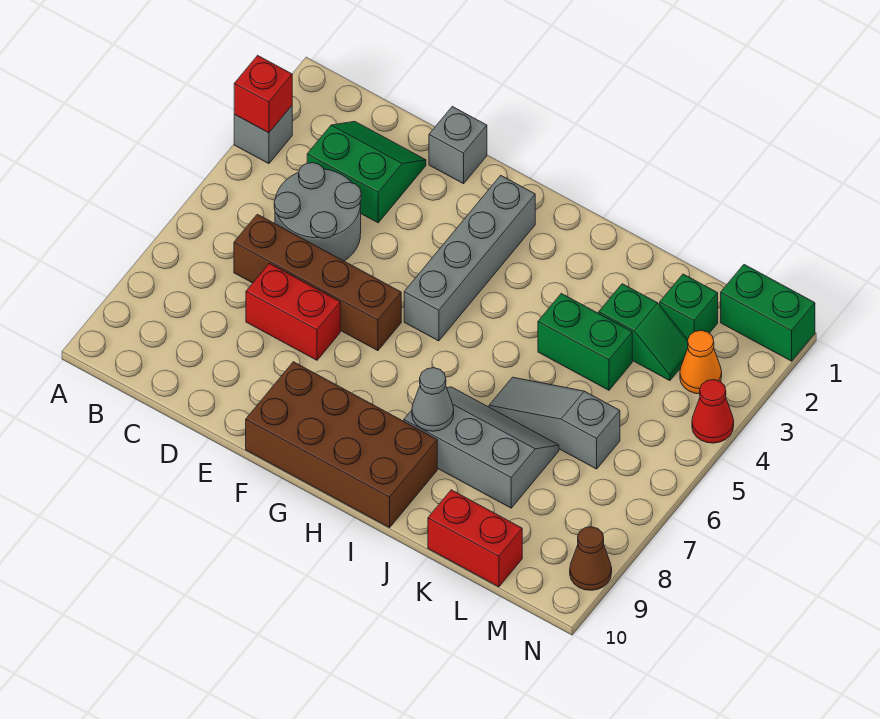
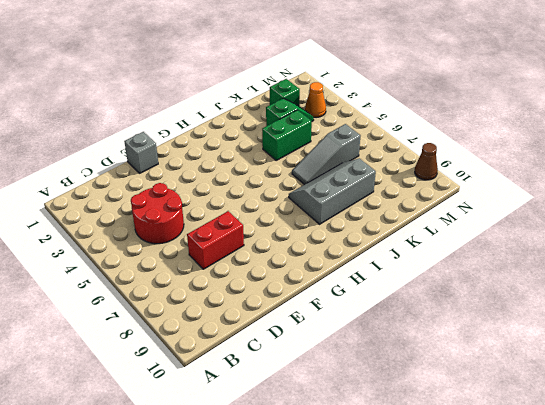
red 2x2 round brick [131,183,184,244] -> grey 2x2 round brick [274,163,361,261]
none -> grey 1x1 brick [234,106,292,164]
none -> green 2x2 slope [307,121,426,223]
none -> brown 1x4 brick [234,214,401,351]

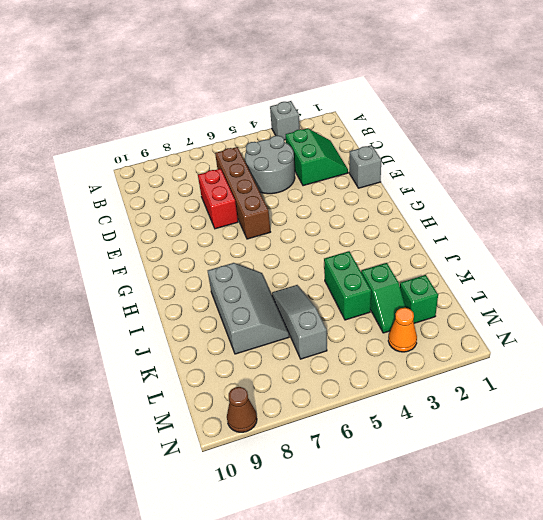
none -> brown 2x4 brick [246,362,437,528]
none -> grey 1x4 brick [404,176,535,341]
none -> red 1x2 brick [428,490,522,587]

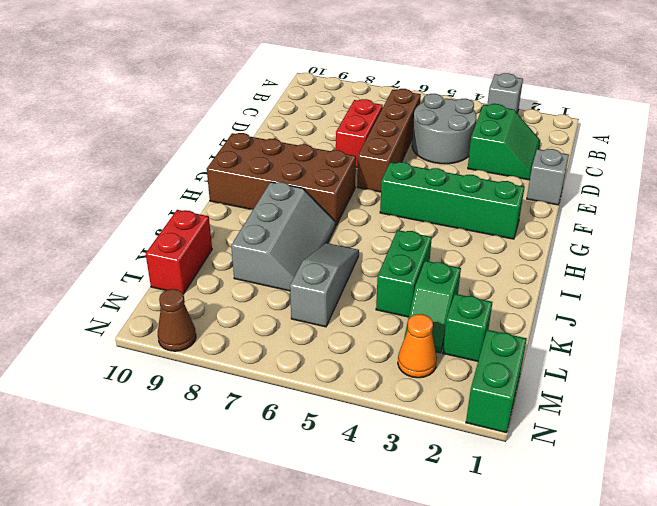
green 1x4 brick [380,162,525,239] -> grey 1x4 brick [404,176,535,341]
brown 2x4 brick [207,133,356,226] -> brown 2x4 brick turned to [246,362,437,528]
none -> red 1x1 cone [692,380,734,443]
none -> red 1x1 brick [234,55,292,133]
none -> grey 1x1 cone [412,368,454,431]

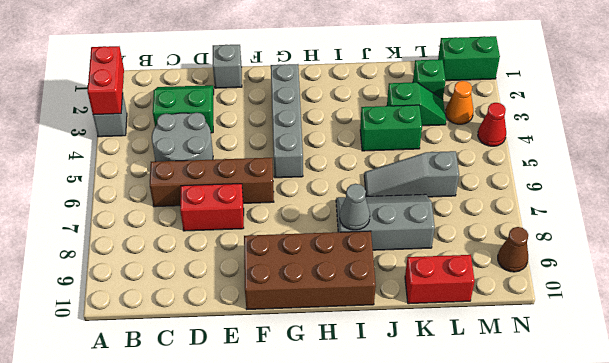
red 1x2 brick [87,46,124,115] -> red 1x1 brick [234,55,292,133]

